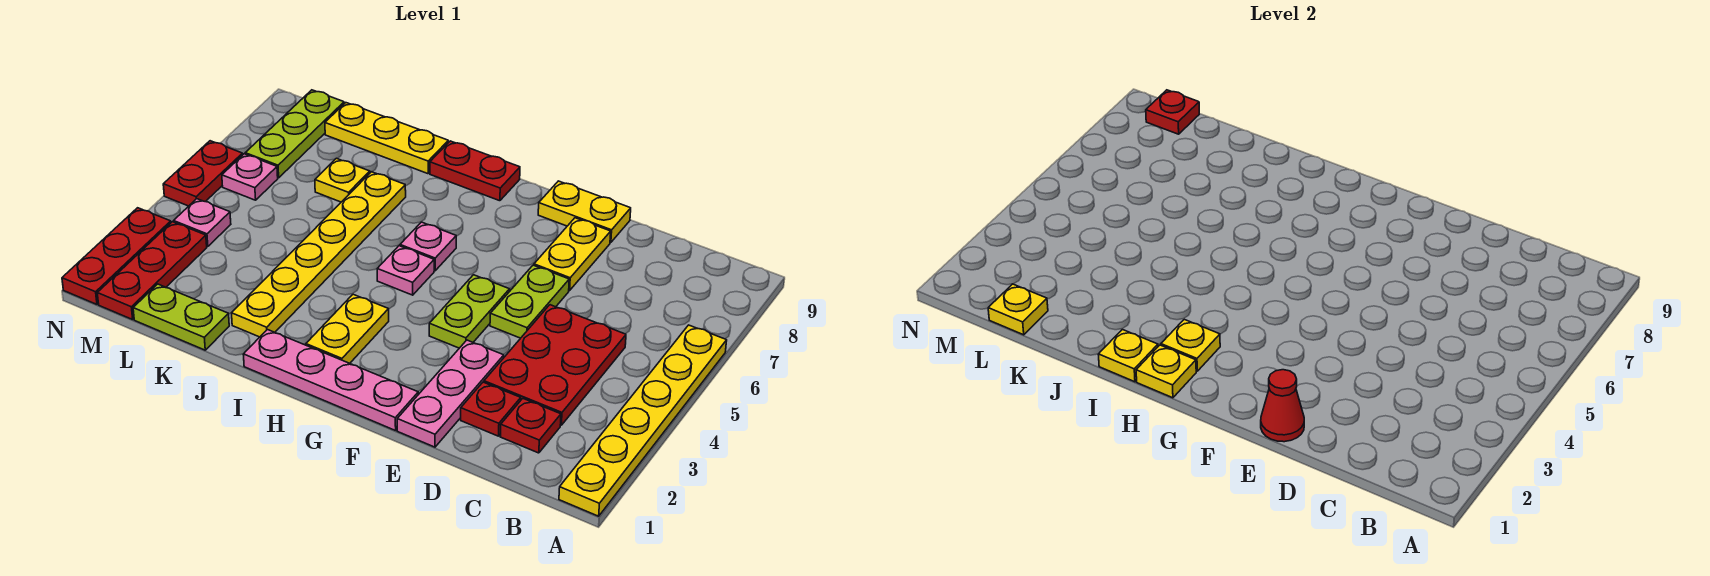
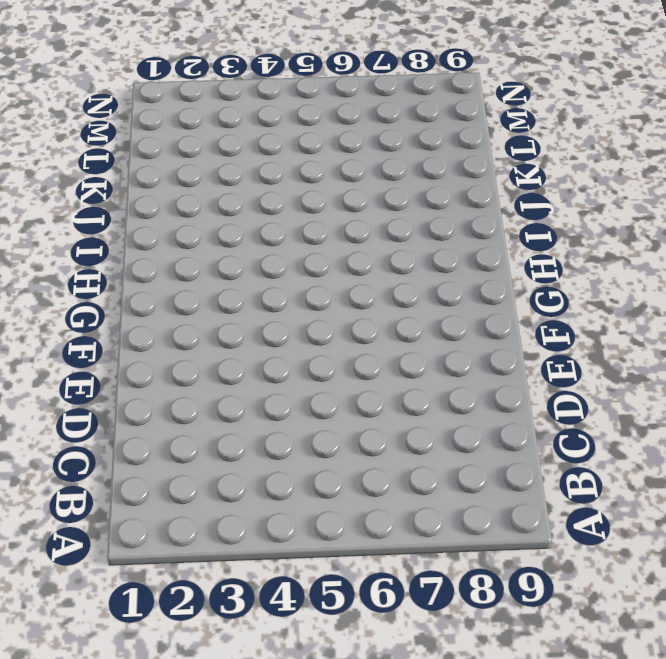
none -> yellow 1x6 plate [559,325,727,516]
none -> red 1x1 plate [500,398,561,453]
none -> red 2x3 plate [484,305,626,425]
none -> red 1x1 plate [461,382,521,436]

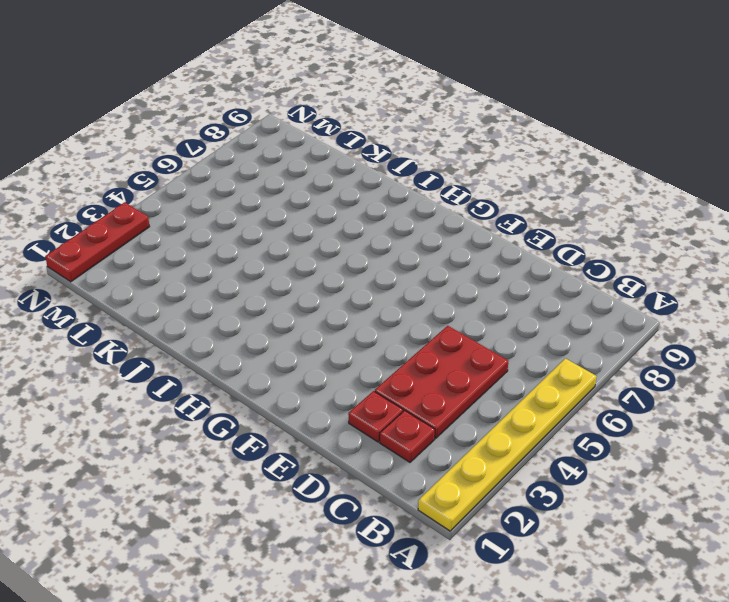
none -> pink 1x3 plate [397,340,504,447]
none -> lime 1x2 plate [490,265,569,338]
none -> yellow 1x2 plate [534,218,611,290]
none -> yellow 1x2 plate [538,181,631,243]

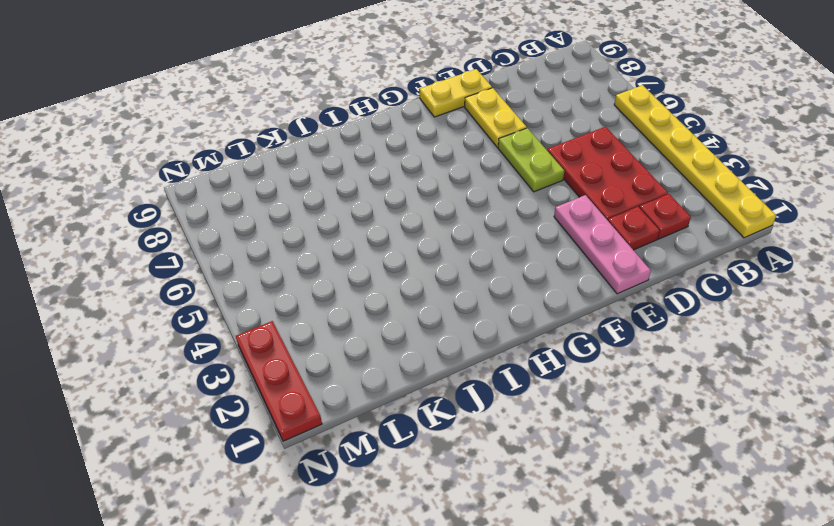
none -> pink 1x4 plate [243,329,418,431]
none -> lime 1x2 plate [429,275,510,348]
none -> yellow 1x2 plate [306,294,389,363]
none -> pink 1x1 plate [377,246,434,295]

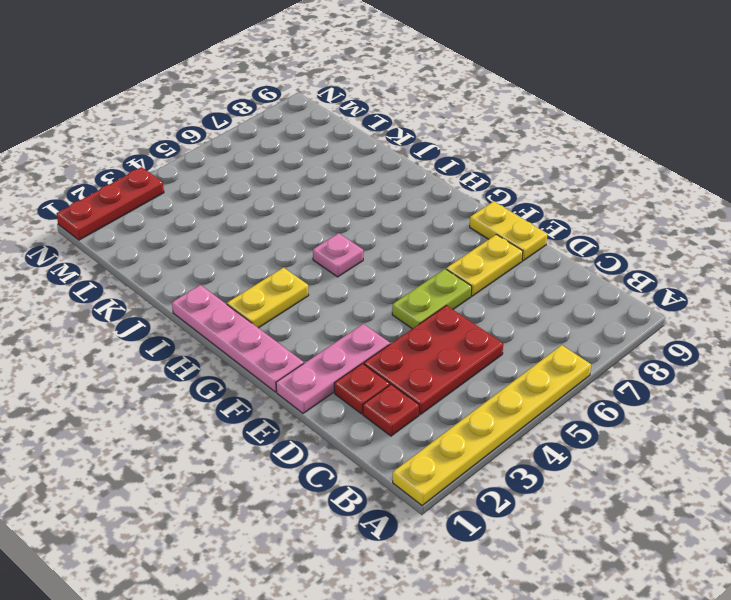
none -> lime 1x2 plate [429,275,510,348]
none -> pink 1x1 plate [400,222,456,271]
none -> red 1x2 plate [430,141,520,201]
none -> yellow 1x6 plate [232,172,406,337]

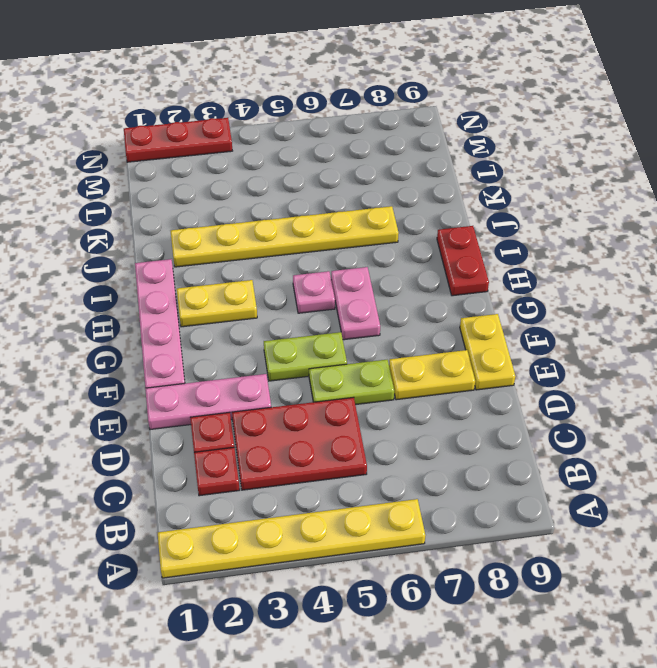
pink 1x2 plate [331,267,380,340] -> pink 1x1 plate [400,222,456,271]
none -> yellow 1x3 plate [325,103,448,174]
none -> lime 1x2 plate [133,284,229,350]
none -> yellow 1x1 plate [315,158,370,202]
none -> red 1x3 plate [97,222,207,320]

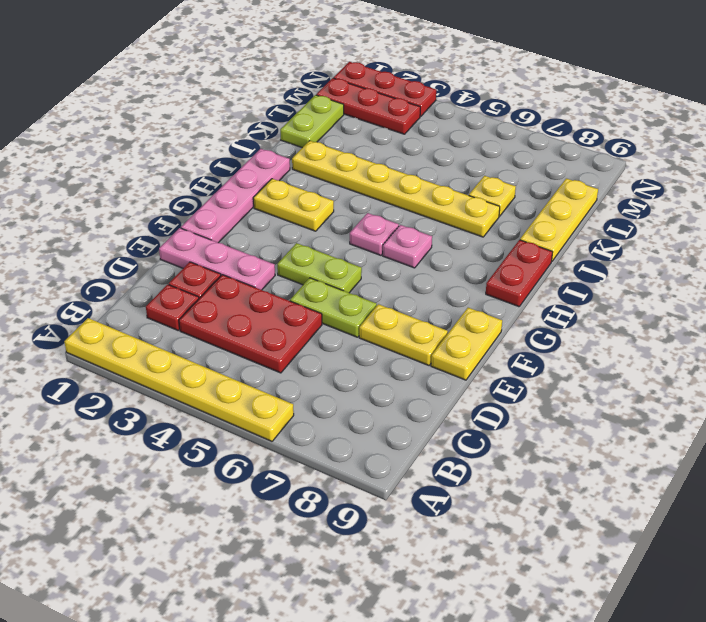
none -> pink 1x1 plate [174,199,231,247]
none -> pink 1x1 plate [222,154,278,200]
none -> lime 1x3 plate [245,90,344,178]
none -> red 1x2 plate [163,141,243,206]

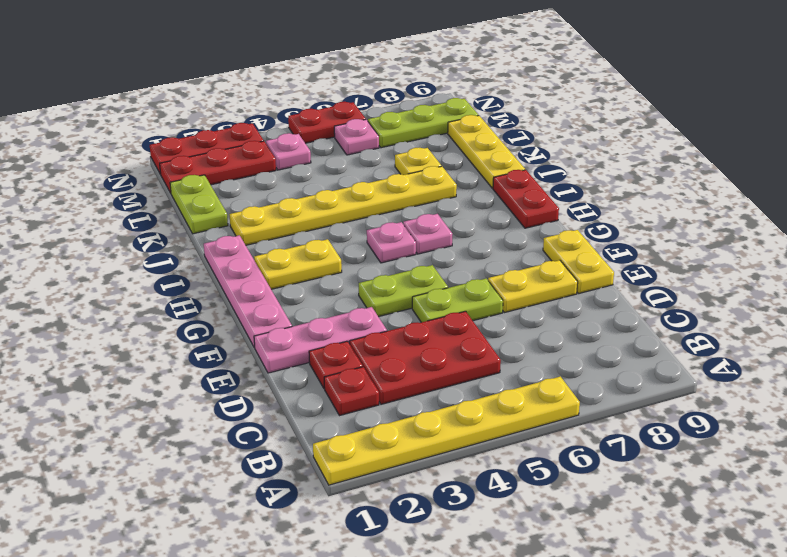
none -> red 1x1 cone [1261,370,1304,442]
none -> yellow 1x1 plate [1136,345,1196,398]
none -> yellow 1x1 plate [1161,319,1220,371]
none -> yellow 1x1 plate [1098,329,1158,382]

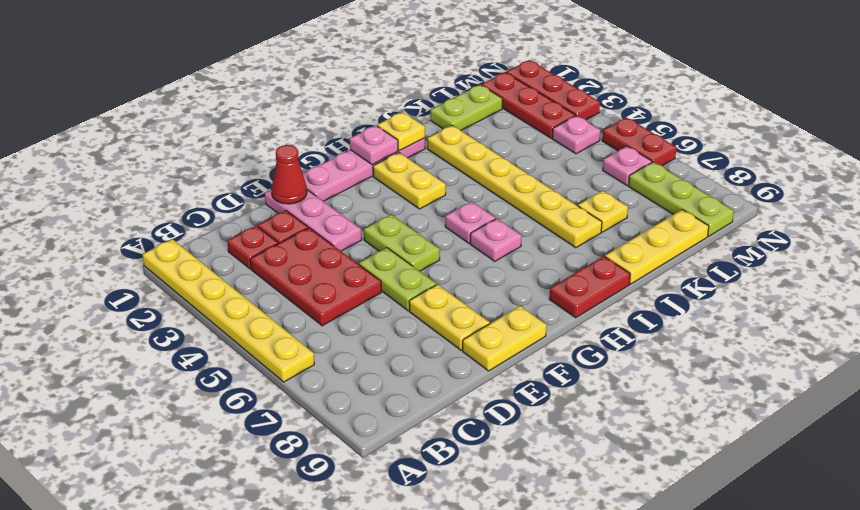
pink 1x1 plate [350,125,398,165] -> yellow 1x1 plate [1136,345,1196,398]
none -> yellow 1x1 plate [1161,319,1220,371]
none -> yellow 1x1 plate [988,284,1048,335]
none -> red 1x1 plate [1146,90,1199,134]

